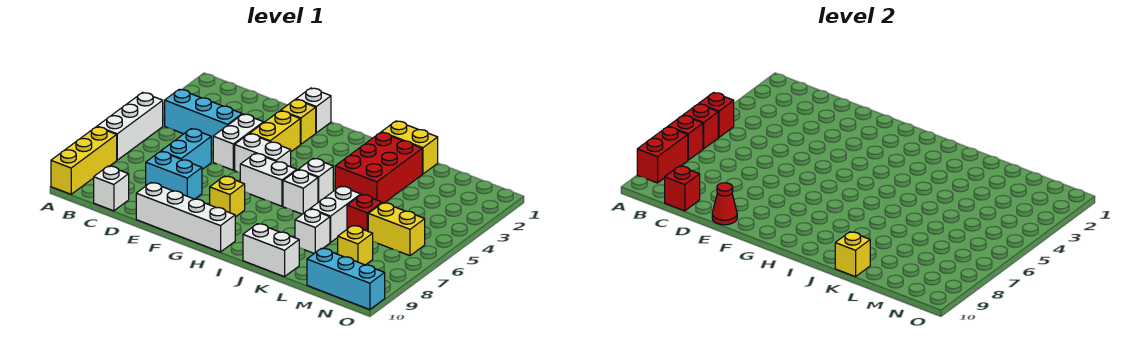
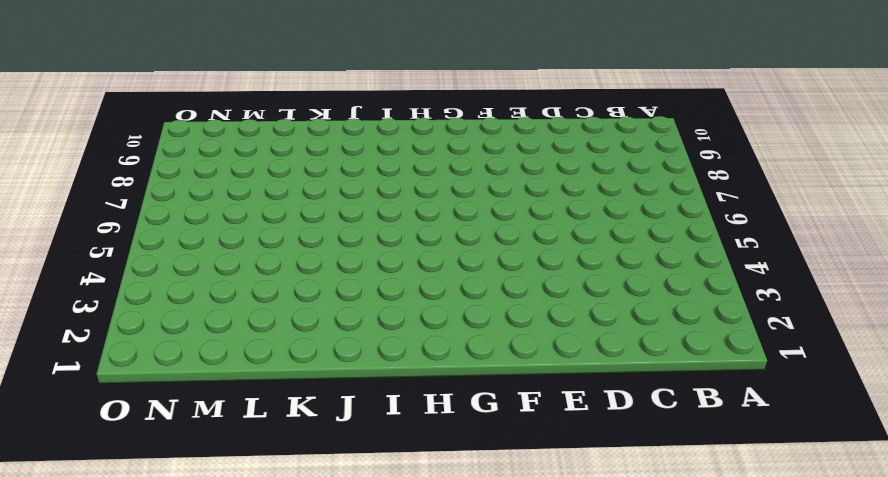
none -> white 1x3 brick [97,93,163,160]
none -> yellow 1x3 brick [51,127,117,194]
none -> cyan 1x3 brick [165,89,242,145]
none -> white 1x1 brick [94,166,129,211]

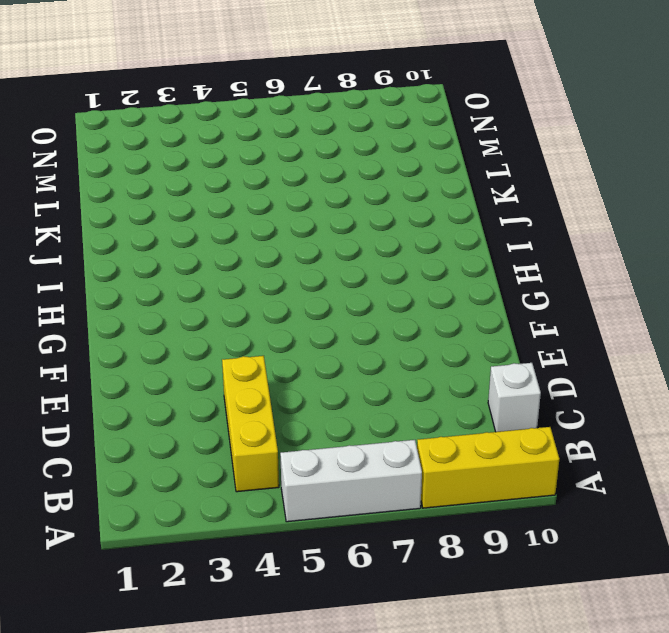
yellow 1x3 brick [222,356,279,492] -> cyan 1x3 brick [165,89,242,145]
none -> cyan 1x2 brick [161,129,211,169]
none -> cyan 1x2 brick [146,151,202,199]
none -> white 1x2 brick [213,114,264,170]
none -> white 1x4 brick [136,183,235,252]

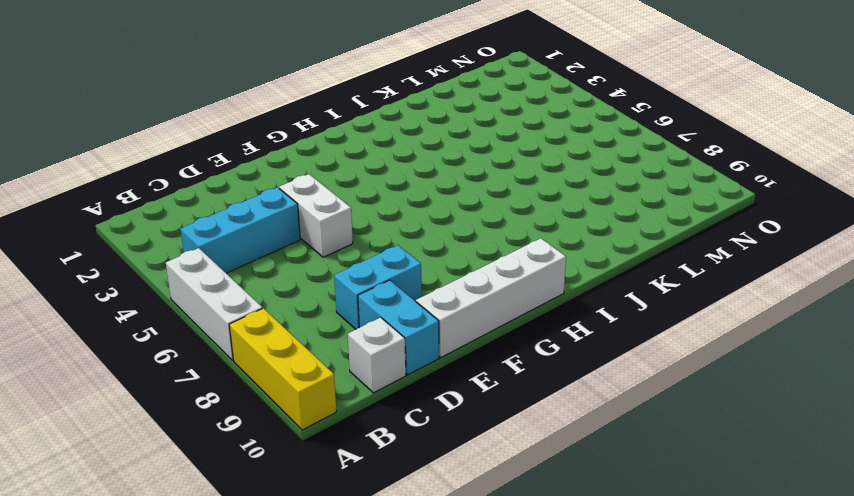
cyan 1x2 brick [358,280,439,375] -> cyan 1x2 brick moved to [161,129,211,169]
none -> white 1x1 brick [296,88,331,133]
none -> yellow 1x1 brick [281,99,316,144]
none -> yellow 1x2 brick [250,111,300,151]
none -> white 1x2 brick [235,134,291,172]

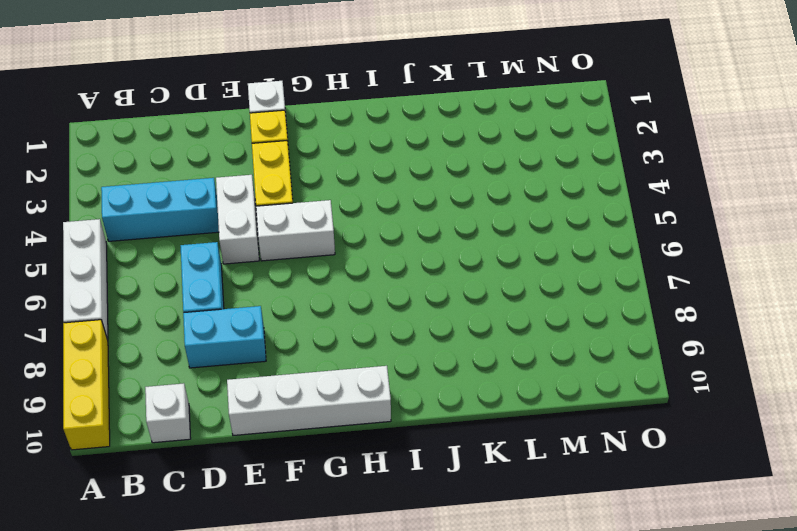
none -> white 1x2 brick [240,153,297,206]
none -> yellow 1x1 brick [210,176,245,217]
none -> white 1x1 brick [299,158,333,202]
none -> white 1x1 brick [283,170,318,214]

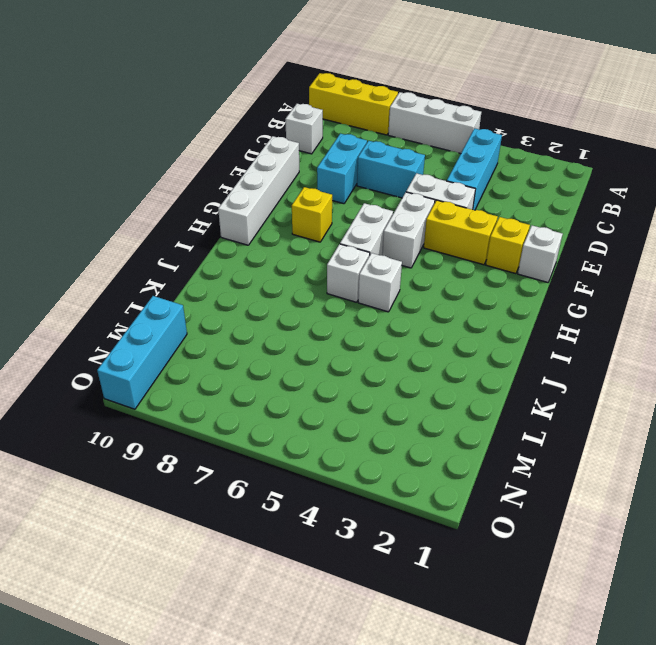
none -> yellow 1x2 brick [381,121,438,174]
none -> red 2x3 brick [335,132,422,203]
none -> white 1x2 brick [243,224,299,277]
none -> white 1x2 brick [311,186,361,242]

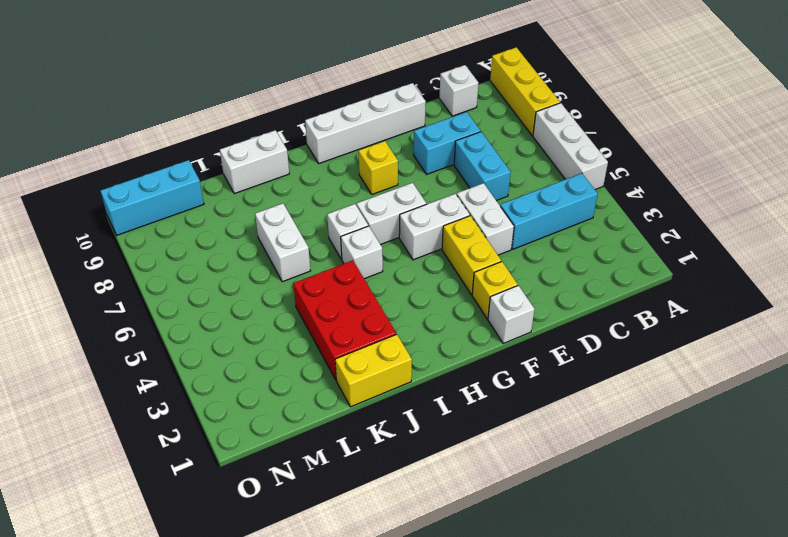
none -> white 1x1 brick [295,209,330,253]
none -> red 1x1 brick [347,195,382,231]
none -> yellow 1x2 brick [368,203,425,256]
none -> yellow 1x1 brick [338,225,373,265]

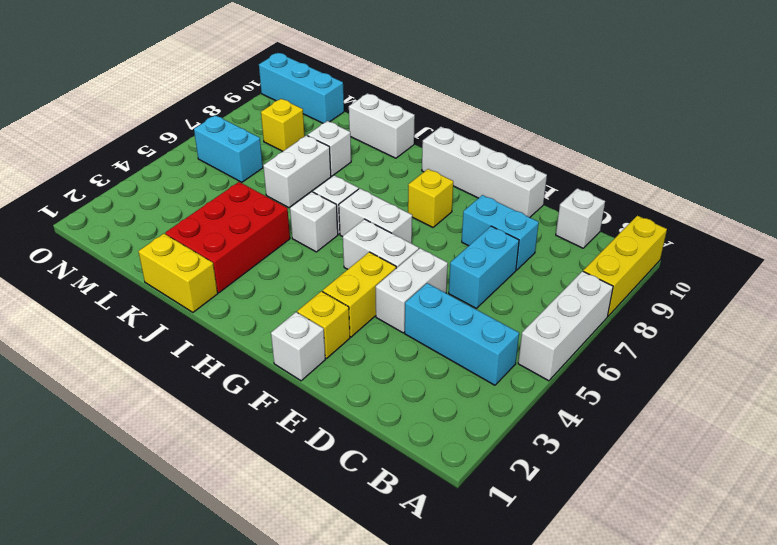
cyan 1x2 brick [194,115,263,182] -> yellow 1x2 brick [368,203,425,256]
none -> red 1x1 brick [347,195,382,231]
none -> red 1x1 brick [699,93,734,137]
none -> red 1x1 brick [683,104,718,149]
none -> red 1x1 brick [668,115,703,160]

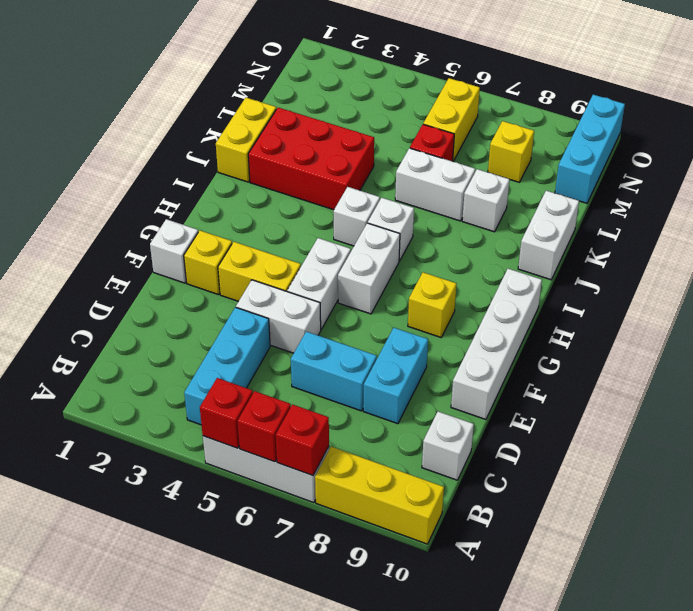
none -> red 1x2 brick [637,127,688,183]
none -> red 1x1 brick [665,166,700,211]
none -> red 1x1 cone [712,183,737,225]
none -> yellow 1x1 brick [835,232,870,277]

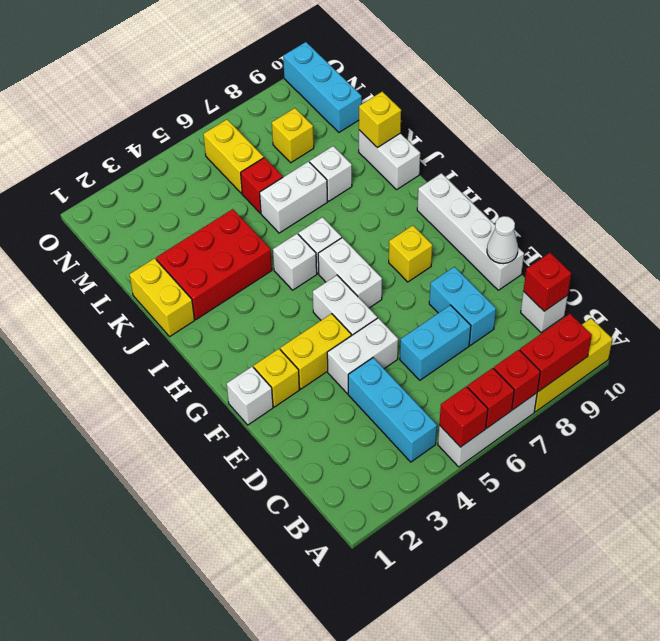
white 1x1 cone [487,216,518,264] -> red 1x1 cone [712,183,737,225]

